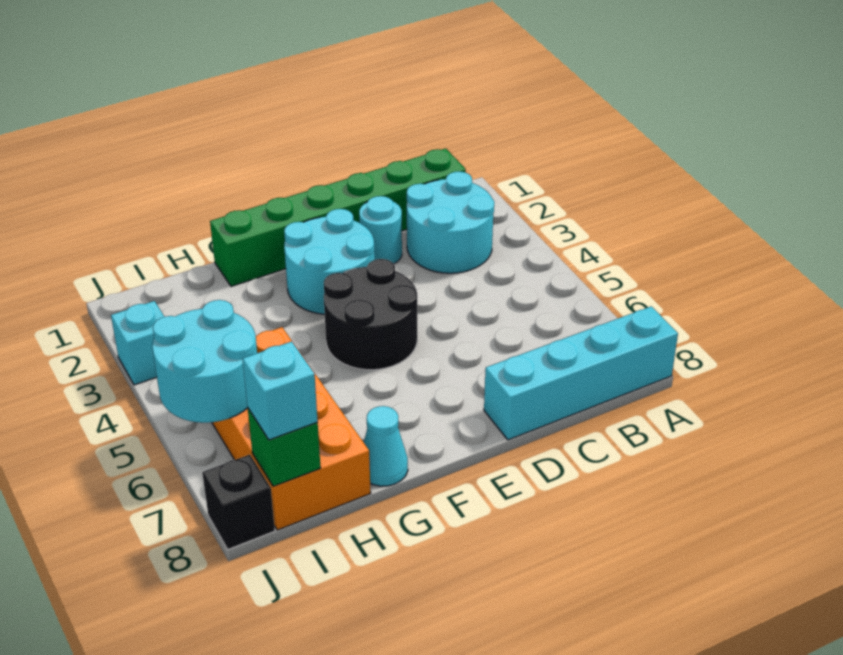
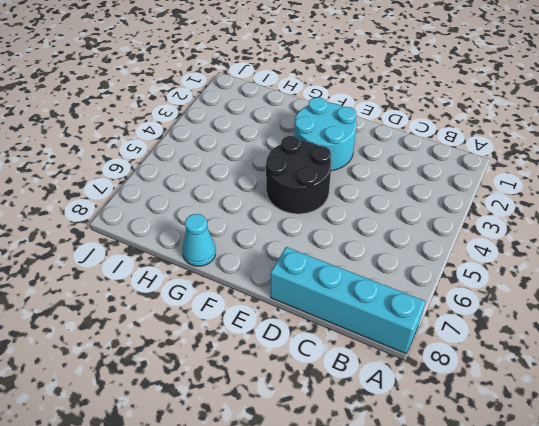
none -> green 1x6 brick [210,149,466,286]
none -> cyan 2x2 round brick [407,171,494,273]
none -> cyan 1x1 round brick [359,196,402,263]

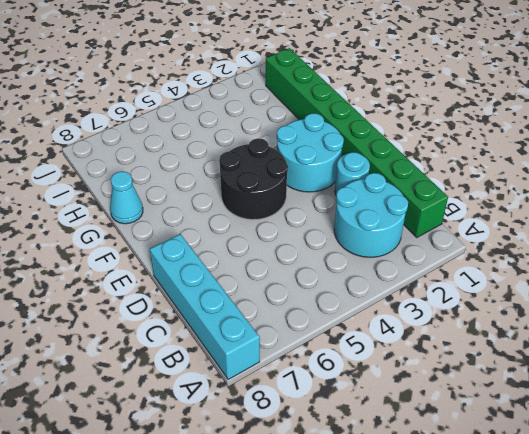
green 1x8 brick [266,48,448,238] -> green 1x6 brick [210,149,466,286]
none -> orange 2x4 brick [212,327,371,530]
none -> cyan 1x1 brick [111,301,164,385]
none -> black 1x1 brick [202,455,275,549]

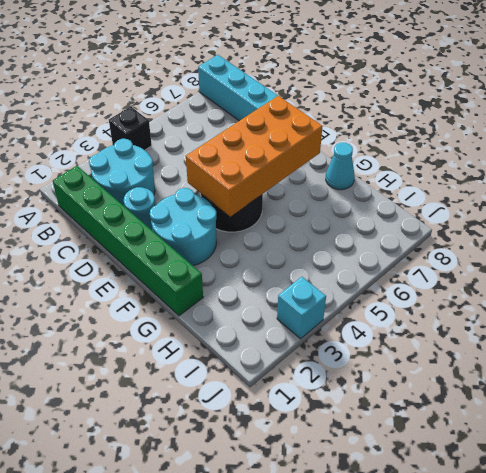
black 1x1 brick [109,107,152,150] -> black 1x1 brick moved to [202,455,275,549]
orange 2x4 brick [186,96,323,216] -> orange 2x4 brick moved to [212,327,371,530]
none -> cyan 2x2 round brick [152,300,257,423]
none -> green 1x1 brick [248,409,321,486]
none -> cyan 1x1 brick [243,341,318,440]

